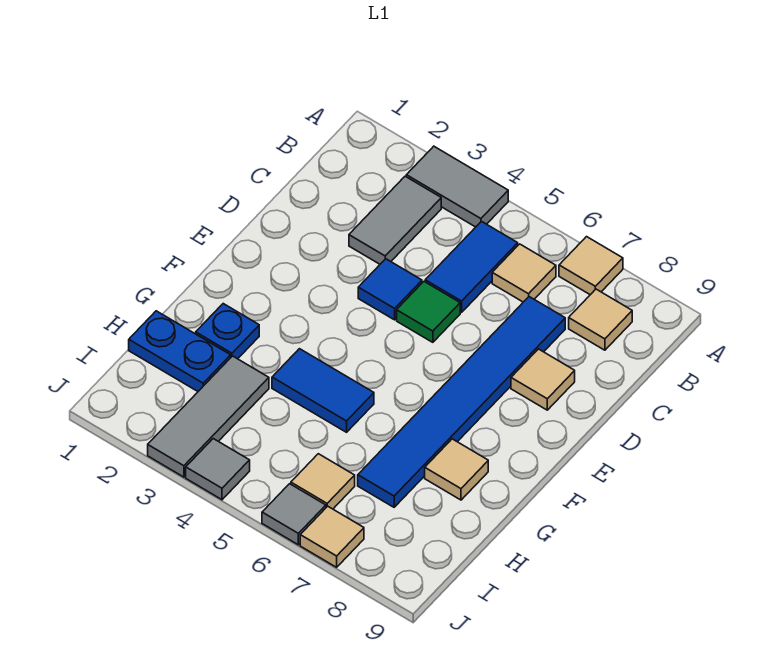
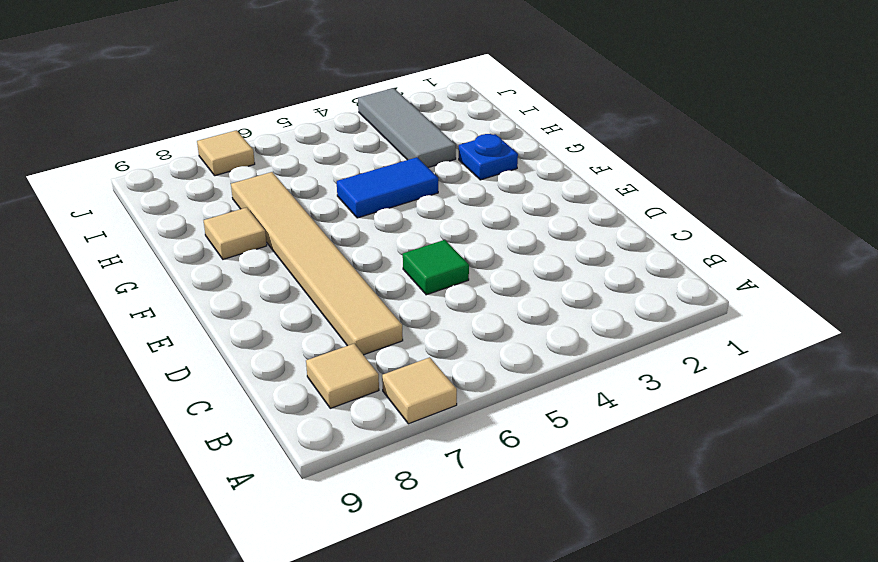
tan 1x6 tile [231,172,403,355] -> blue 1x6 tile [358,297,565,507]
none -> grey 1x2 tile [406,146,508,227]
none -> grey 1x2 tile [349,176,441,264]
none -> blue 1x2 tile [425,222,518,312]

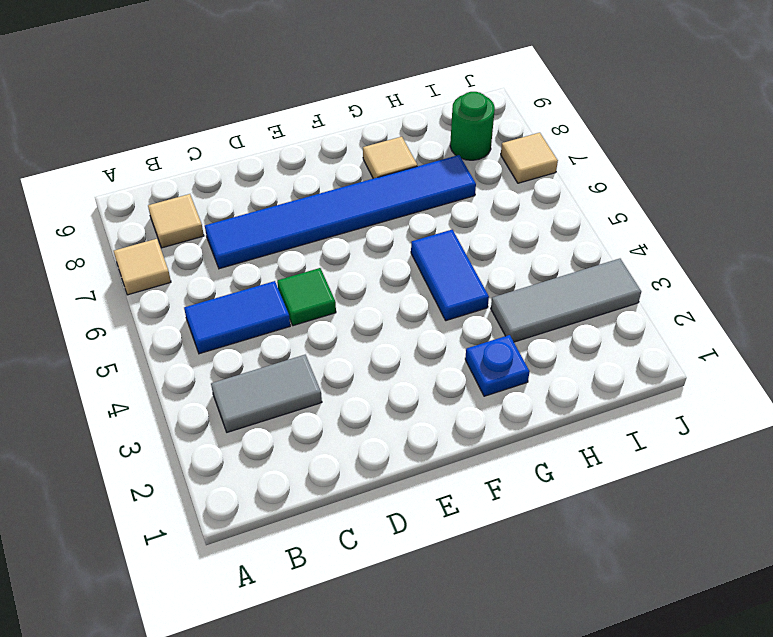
green 1x1 round brick [450,92,495,160] -> none
none -> grey 1x2 tile [406,146,508,227]
none -> tan 1x1 tile [492,244,556,302]
none -> blue 1x1 tile [358,259,422,320]

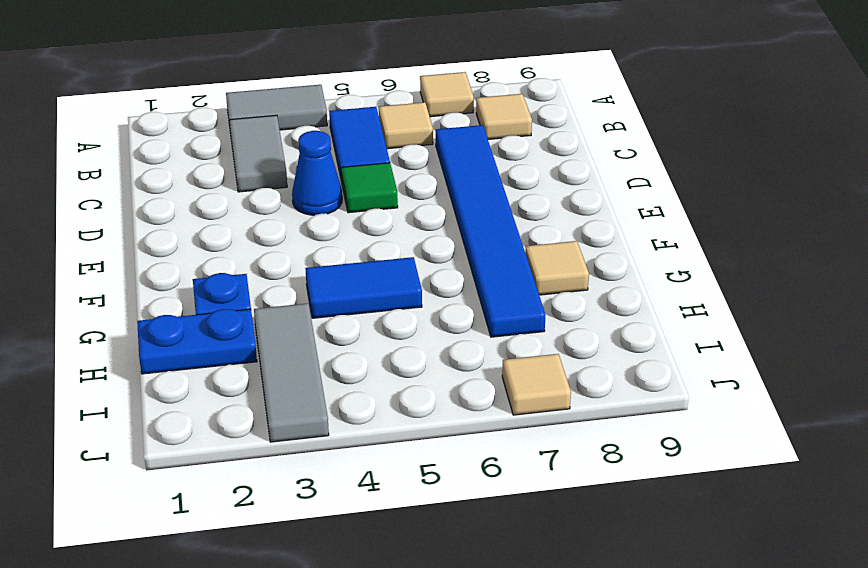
blue 1x1 cone [292,131,342,215] -> blue 1x1 tile [358,259,422,320]
none -> tan 1x1 tile [511,349,575,410]
none -> tan 1x1 tile [291,454,355,509]
none -> grey 1x1 tile [186,439,250,500]

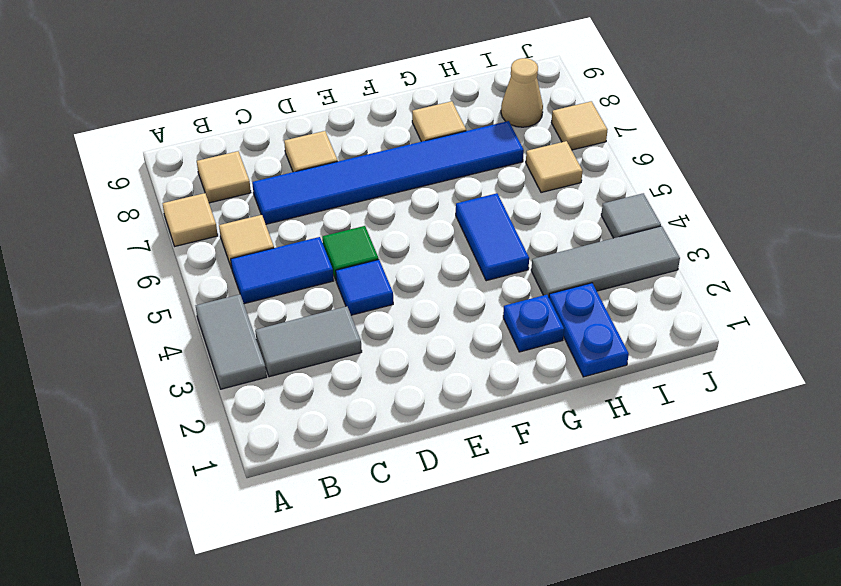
tan 1x1 cone [501,58,543,127] -> none
none -> grey 1x1 tile [262,484,326,545]

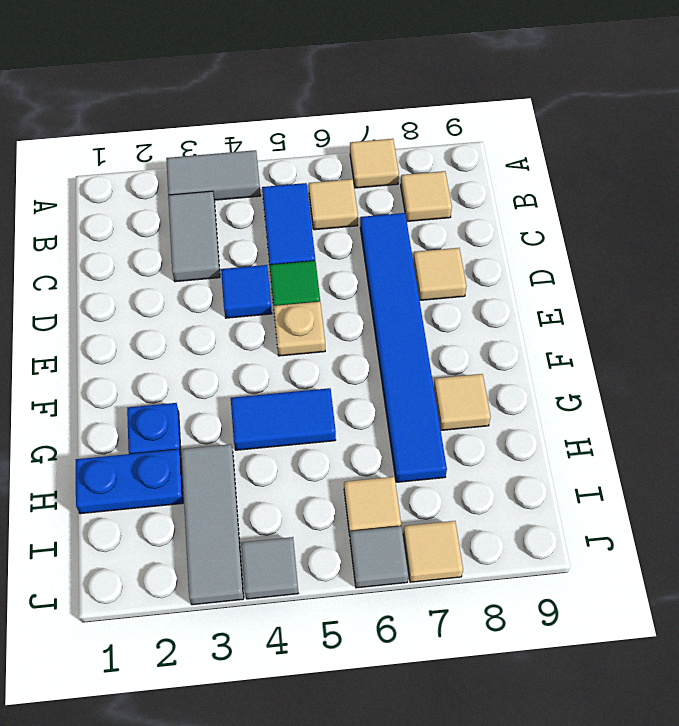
tan 1x1 plate [274,302,325,356] -> none

